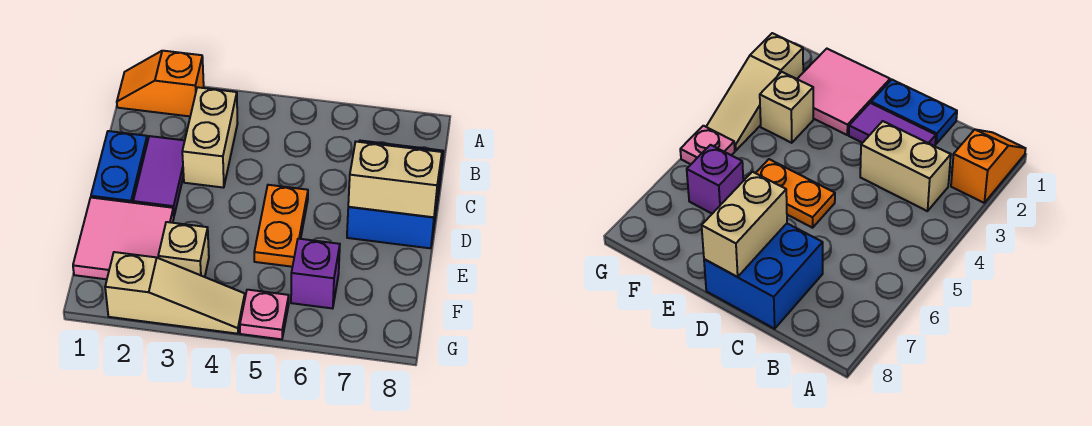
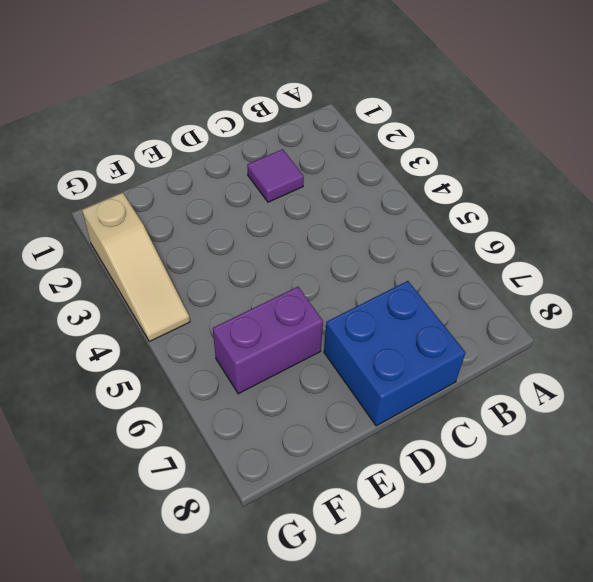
purple 1x1 tile [247,149,304,202] -> purple 1x2 tile [133,136,185,215]
purple 1x2 brick [213,287,323,394] -> purple 1x1 brick [291,239,340,309]
none -> orange 1x2 slope [117,51,204,116]
none -> tan 1x2 brick [182,87,238,188]
none -> blue 1x2 plate [91,131,148,203]

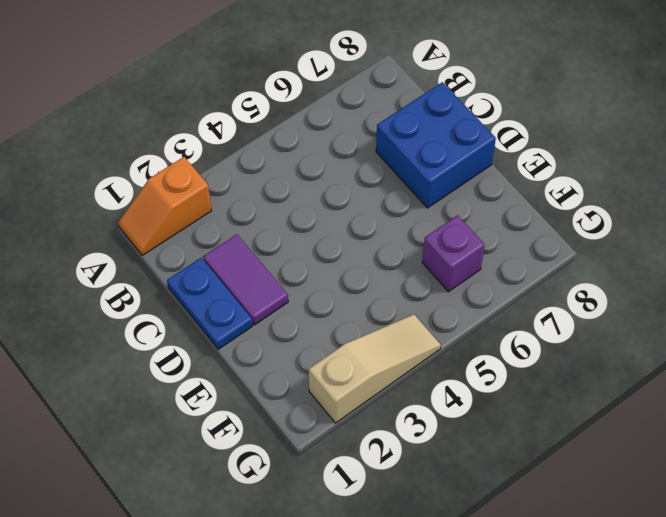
none -> tan 1x2 brick [182,87,238,188]
none -> orange 1x2 plate [254,185,308,267]
none -> pink 2x2 tile [73,198,174,279]

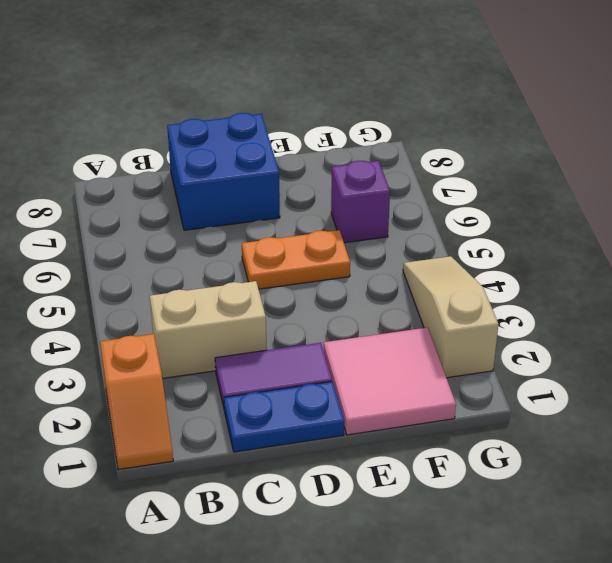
none -> tan 1x1 brick [158,222,209,277]
none -> pink 1x1 plate [240,290,289,339]
none -> tan 1x2 brick [348,142,442,217]

